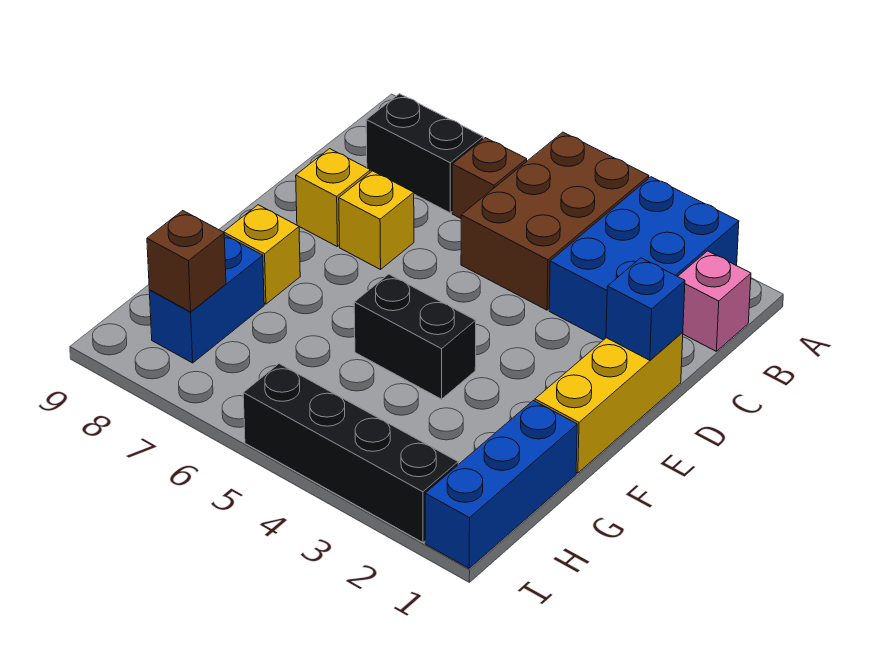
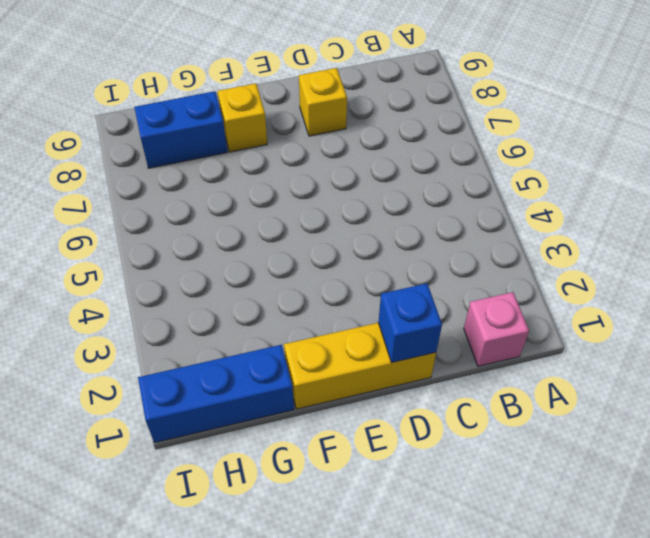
none -> blue 2x3 brick [549,177,739,340]
none -> brown 2x3 brick [461,132,649,310]
none -> brown 1x1 brick [452,138,527,218]

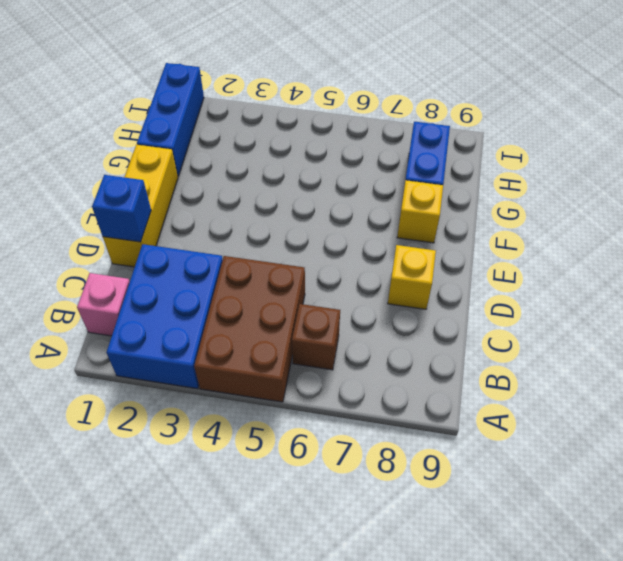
none -> black 1x2 brick [366,94,483,213]
none -> yellow 1x1 brick [339,171,414,269]
none -> black 1x2 brick [354,274,476,399]

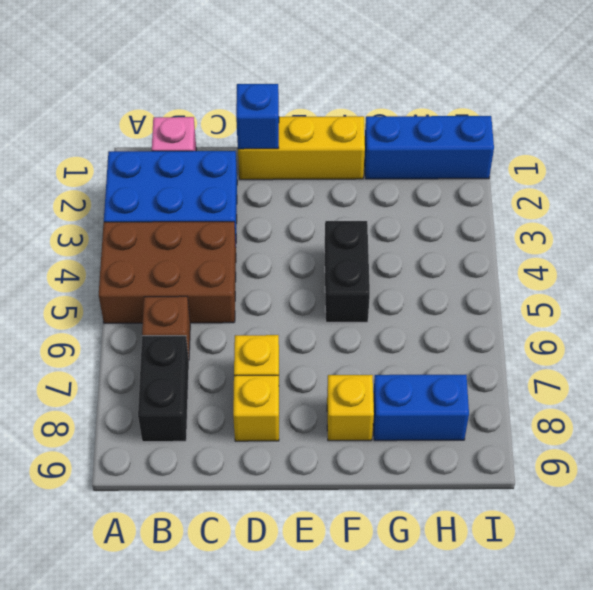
none -> black 1x4 brick [243,364,458,542]
none -> brown 1x1 brick [147,211,226,312]

